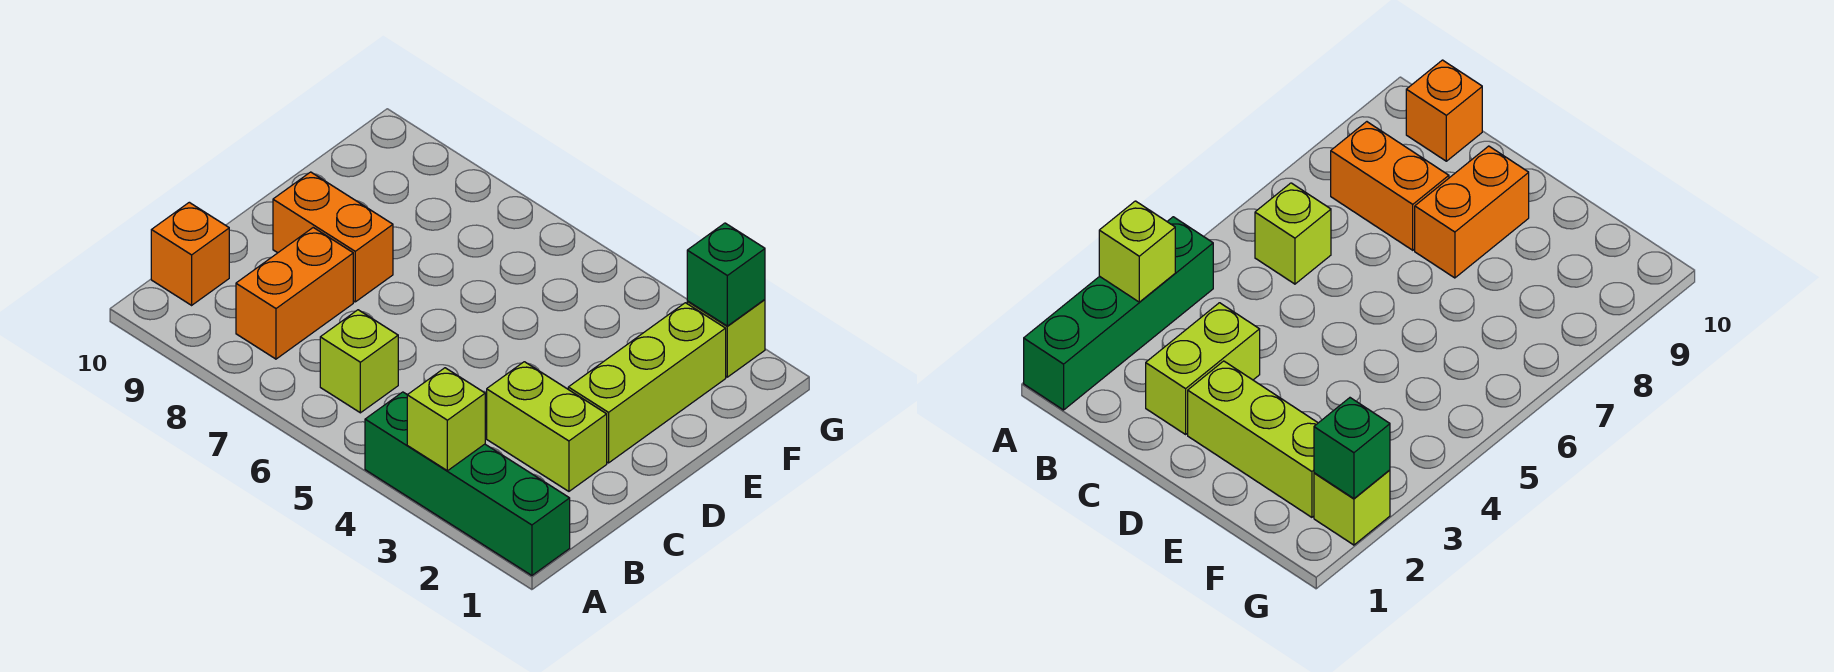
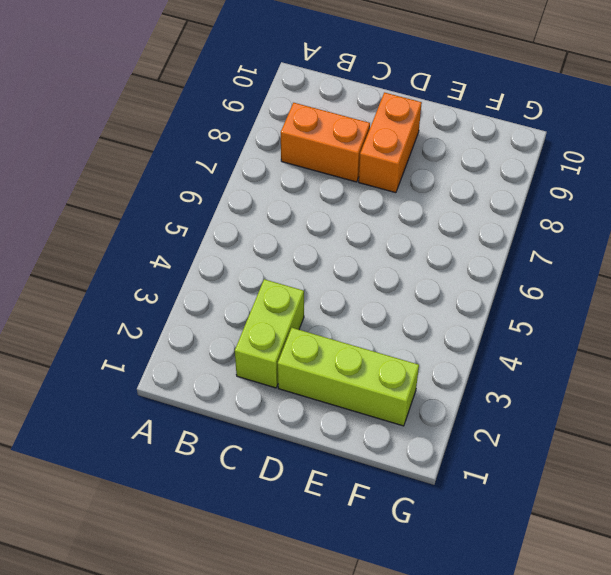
none -> green 1x4 brick [365,392,570,575]
none -> lime 1x1 brick [320,310,398,413]

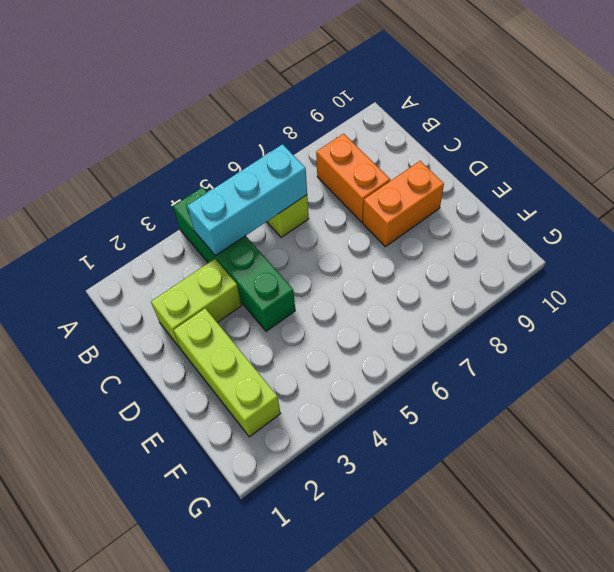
green 1x4 brick [173,187,295,331] -> green 1x4 brick turned to [365,392,570,575]
cyan 1x3 brick [187,144,307,256] -> none
none -> orange 1x1 brick [151,202,229,305]
none -> lime 1x1 brick [687,300,765,377]

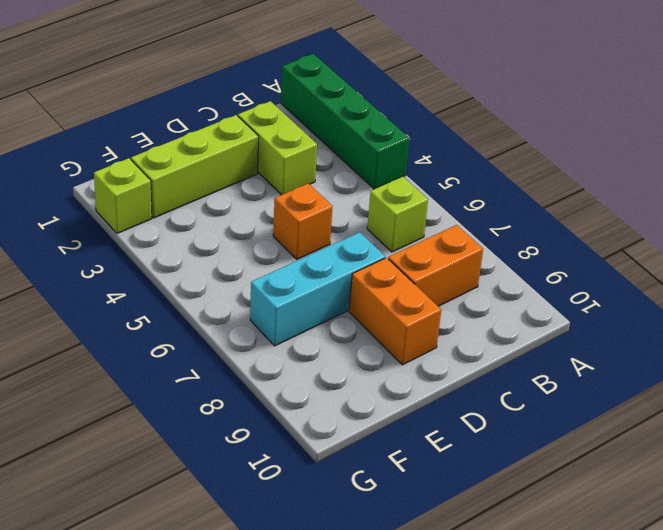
orange 1x1 brick [273,183,332,259] -> orange 1x1 brick moved to [151,202,229,305]
cyan 1x3 brick [250,232,385,346] -> none
none -> lime 1x1 brick [407,368,485,471]
none -> green 1x1 brick [687,223,765,326]

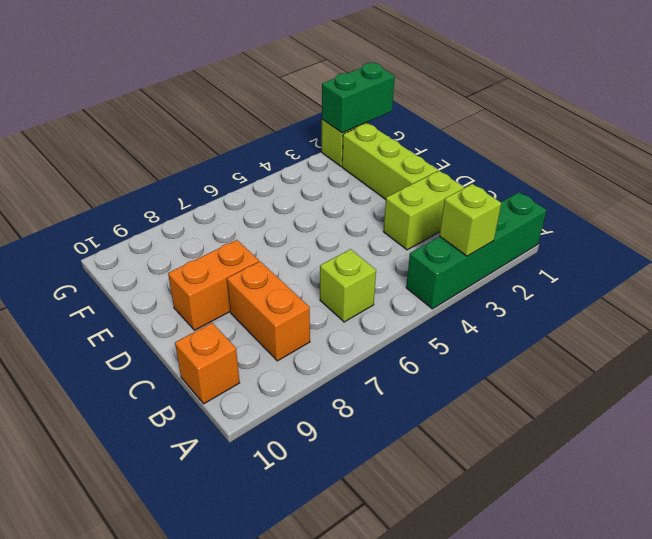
green 1x2 brick [322,63,395,133] -> green 1x1 brick [687,223,765,326]

